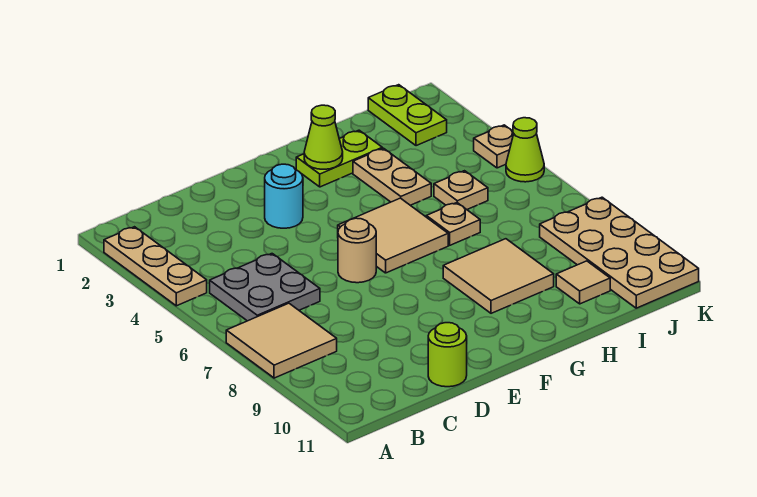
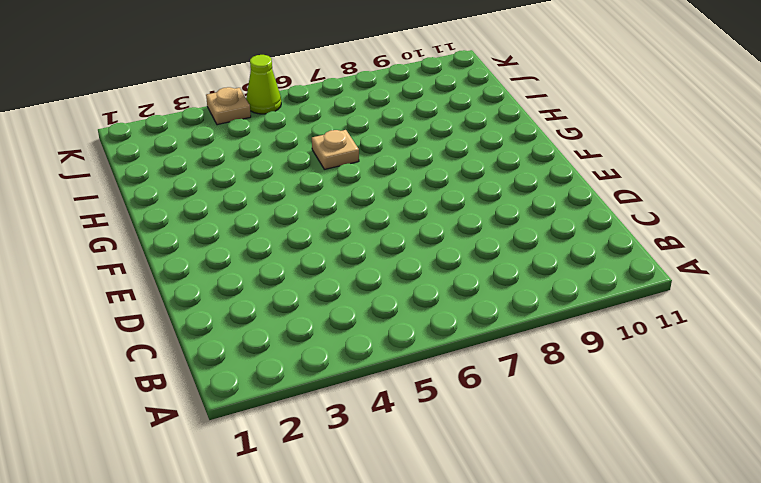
none -> tan 1x3 plate [104,227,207,306]
none -> tan 2x2 tile [226,303,337,378]
none -> grey 2x2 plate [210,254,320,321]

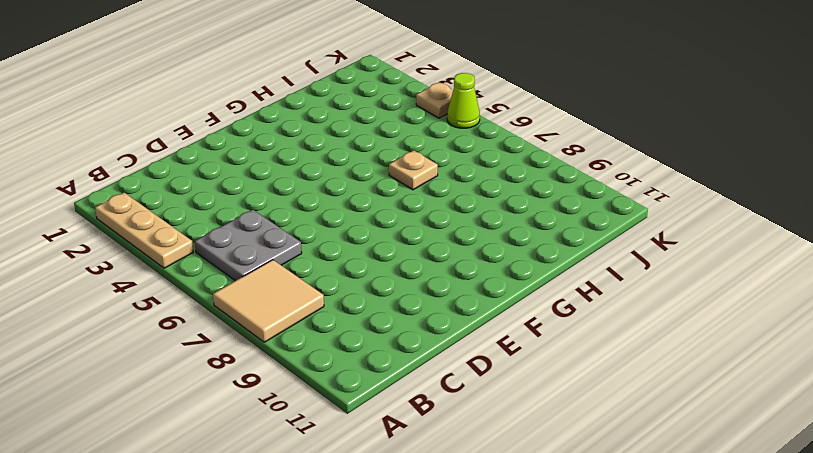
none -> lime 1x1 round brick [428,323,467,387]
none -> cyan 1x1 round brick [265,164,303,228]
none -> tan 1x1 round brick [338,218,376,283]

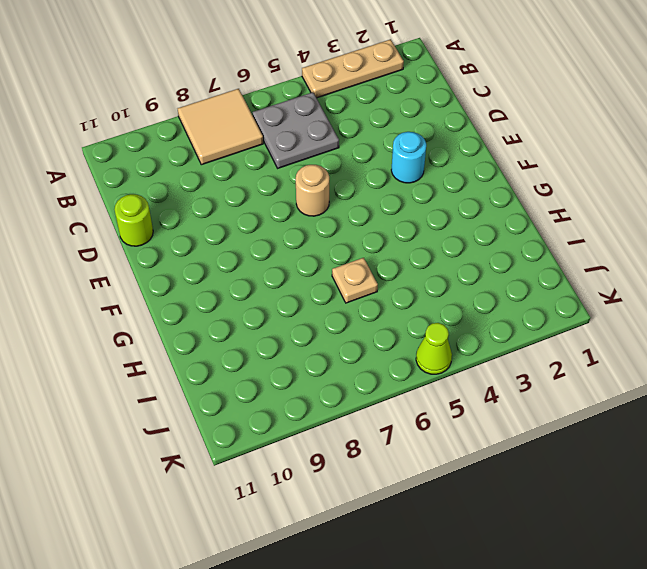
none -> tan 2x2 tile [338,198,448,273]
none -> lime 1x2 plate [296,130,382,187]
none -> tan 2x2 tile [443,239,554,313]

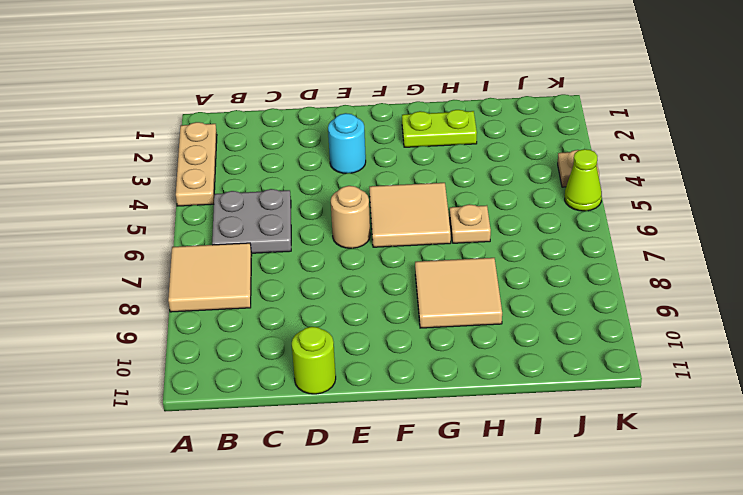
none -> tan 1x2 plate [353,148,431,205]
none -> tan 1x1 plate [434,171,488,209]
none -> tan 1x1 tile [556,261,610,304]

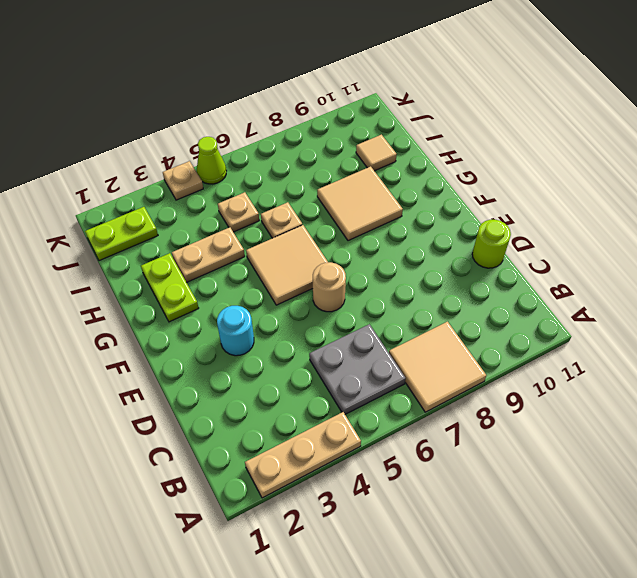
none -> tan 2x4 plate [540,197,699,308]
none -> lime 1x1 cone [304,105,343,169]

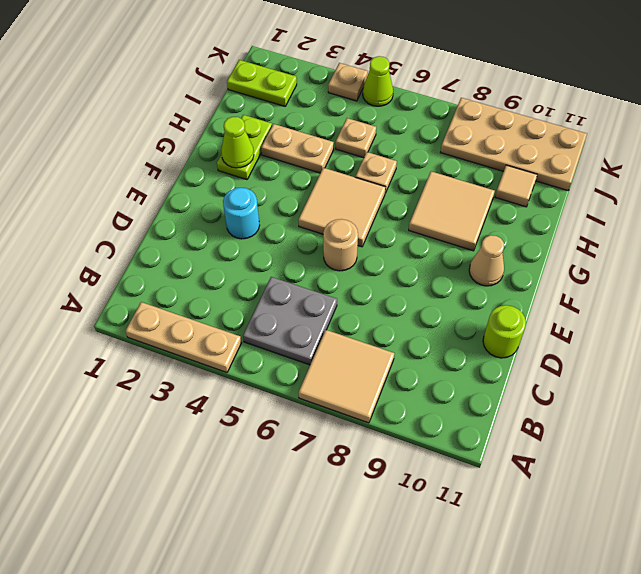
tan 1x1 cone [469,235,504,286] -> none

